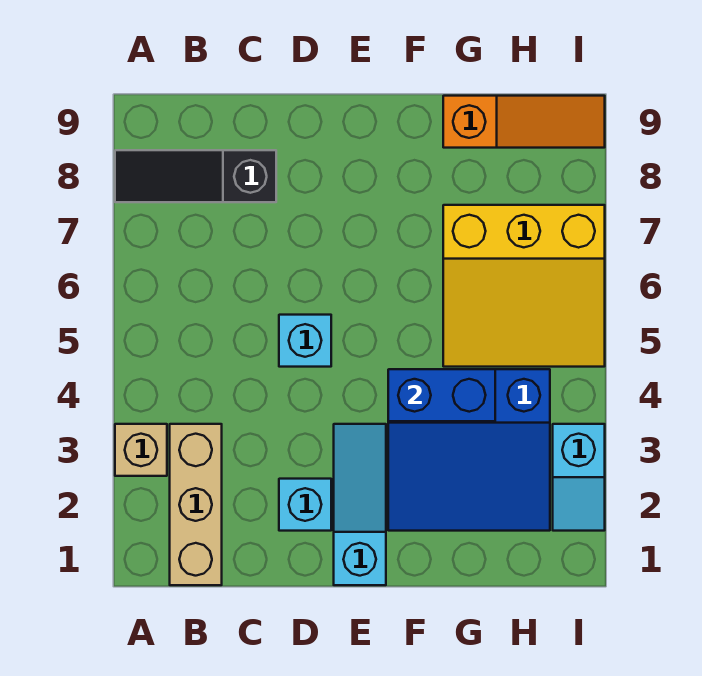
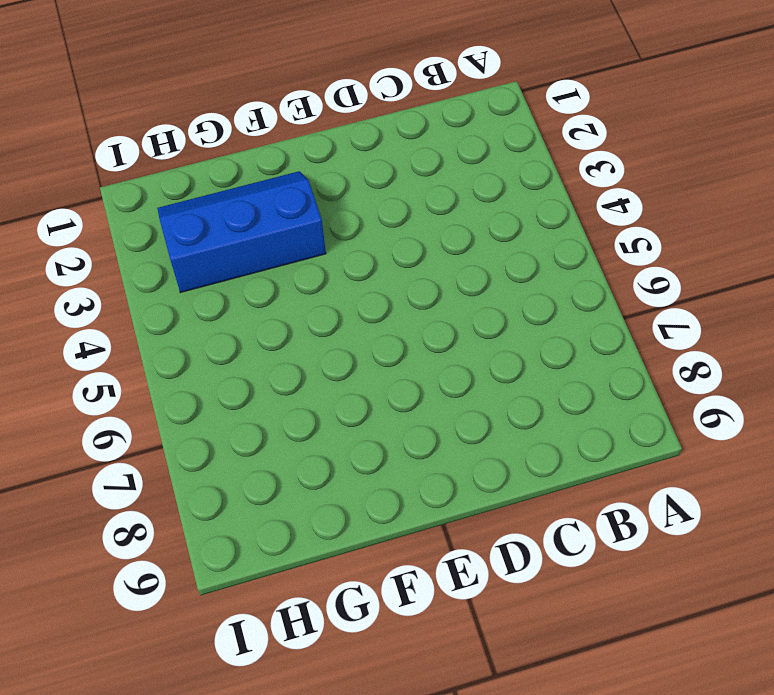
blue 2x3 slope [157,171,326,293] -> blue 3x3 slope [388,369,550,531]
none -> tan 1x1 brick [115,424,167,476]
none -> black 1x3 slope [115,150,276,202]

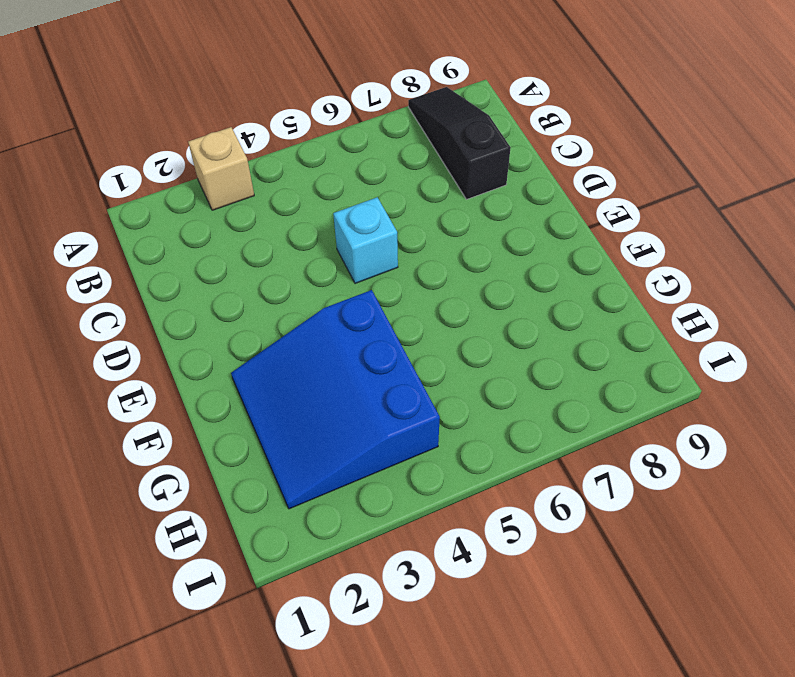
none -> tan 1x3 brick [170,424,222,585]
none -> cyan 1x1 brick [279,479,331,531]

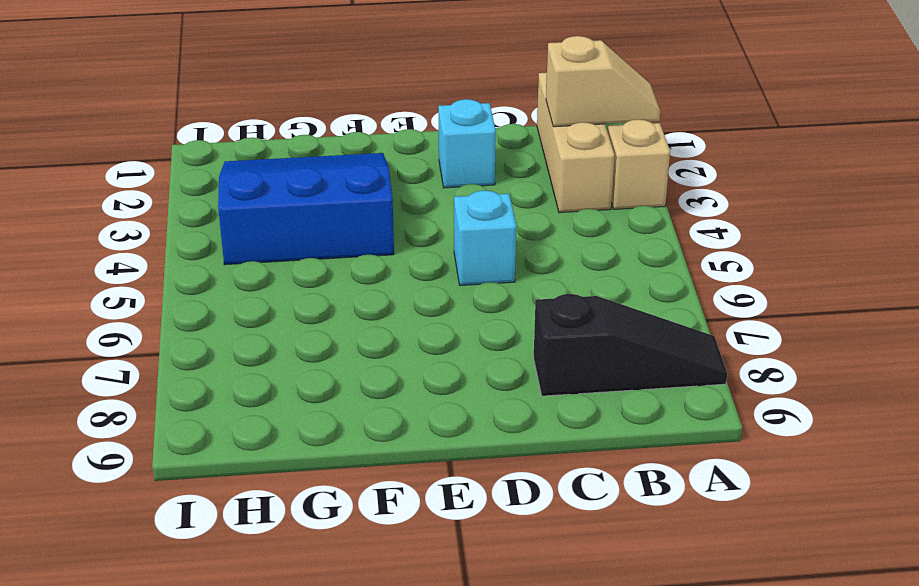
tan 1x2 slope [546,36,660,127] -> none
none -> cyan 1x3 slope [334,424,386,585]
none -> yellow 3x3 slope [443,205,605,367]

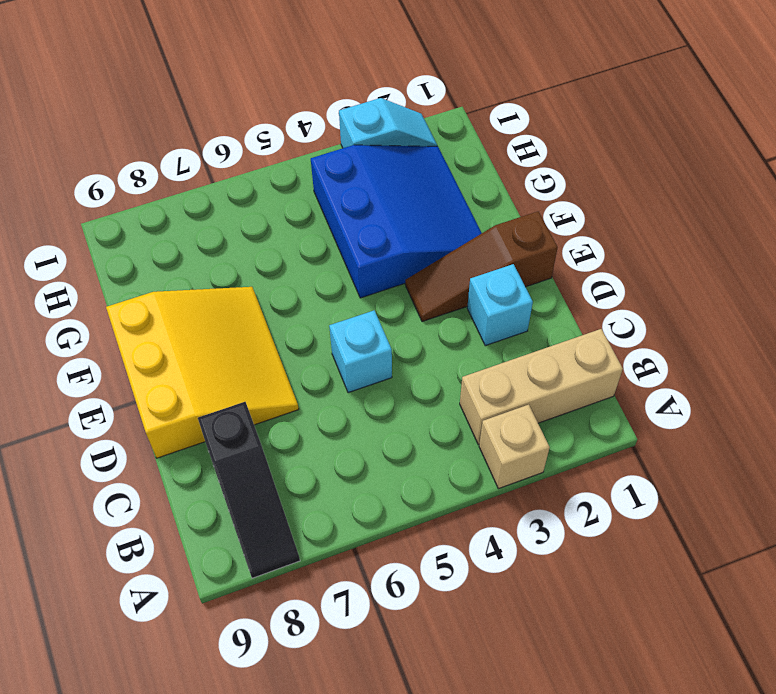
yellow 3x3 slope [106,287,299,458] -> yellow 3x3 slope moved to [443,205,605,367]
brown 1x3 slope [405,211,558,322] -> cyan 1x3 slope [334,424,386,585]
none -> orange 1x3 slope [443,96,605,148]
none -> blue 1x2 brick [388,369,495,421]

